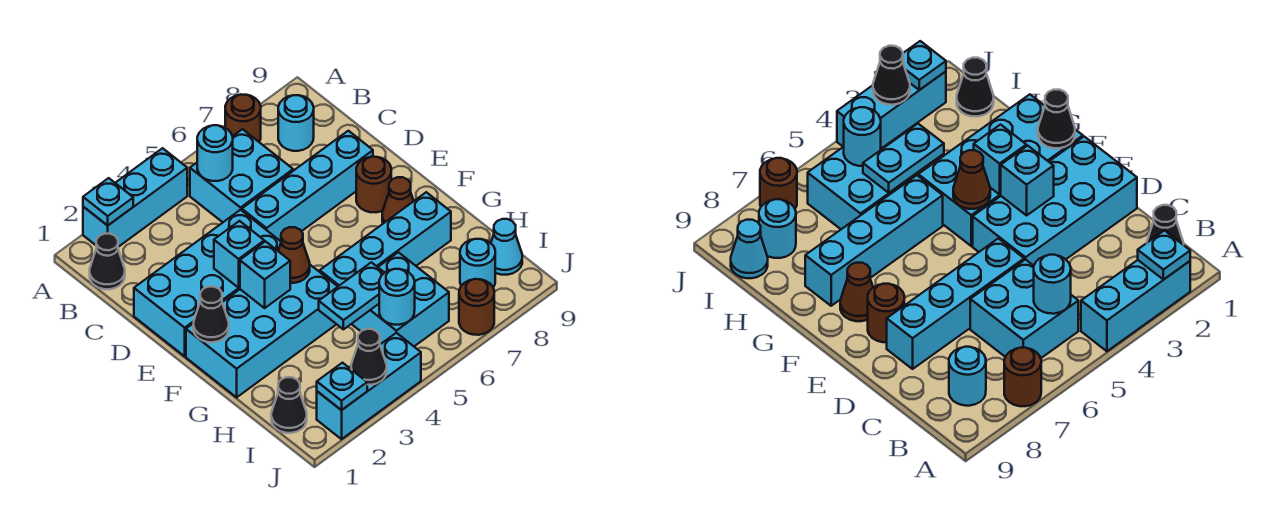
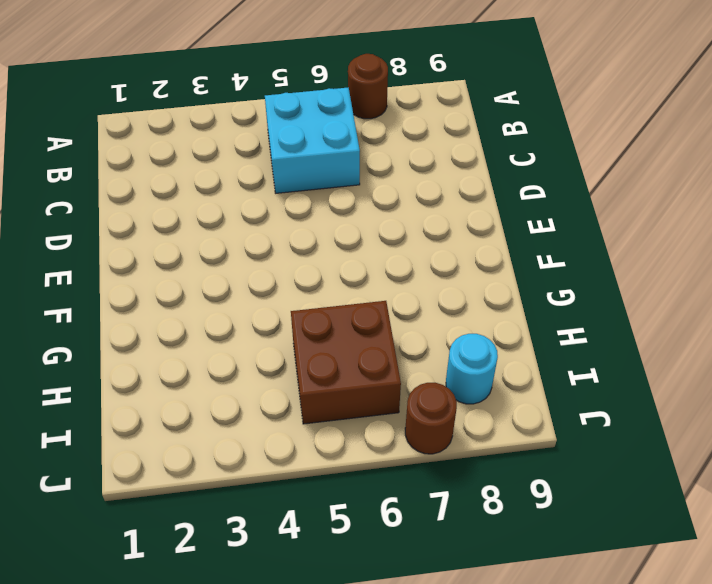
brown 2x2 brick [291,301,401,424] -> cyan 2x2 brick [352,252,449,346]
none -> cyan 1x3 brick [83,148,187,247]
none -> black 1x1 cone [90,234,125,289]
none -> cyan 1x1 round brick [278,95,314,151]

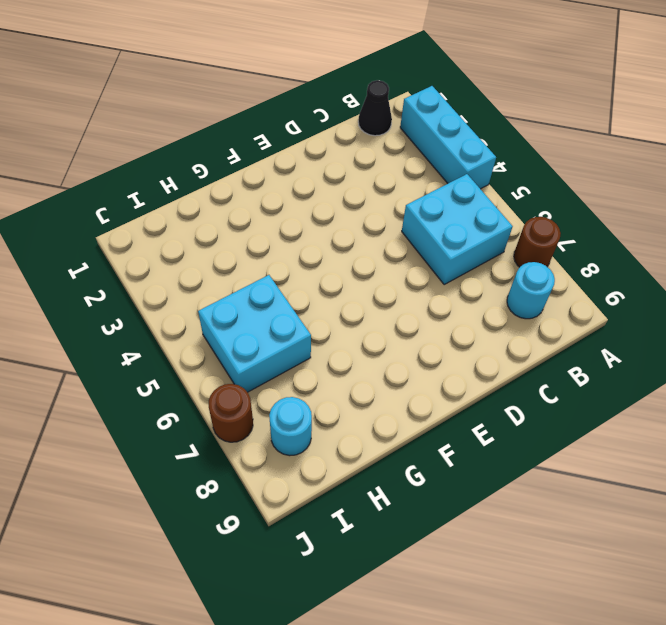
none -> cyan 2x4 brick [134,210,281,356]
none -> cyan 1x4 brick [242,131,373,241]
none -> brown 1x1 round brick [356,157,391,212]

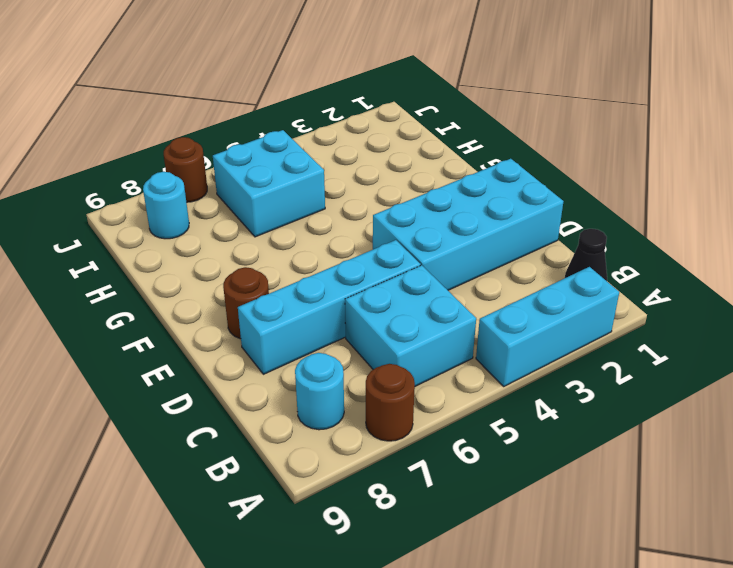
none -> cyan 2x4 brick [186,265,338,397]
none -> brown 1x1 cone [382,177,413,223]
none -> cyan 1x4 brick [320,192,451,286]

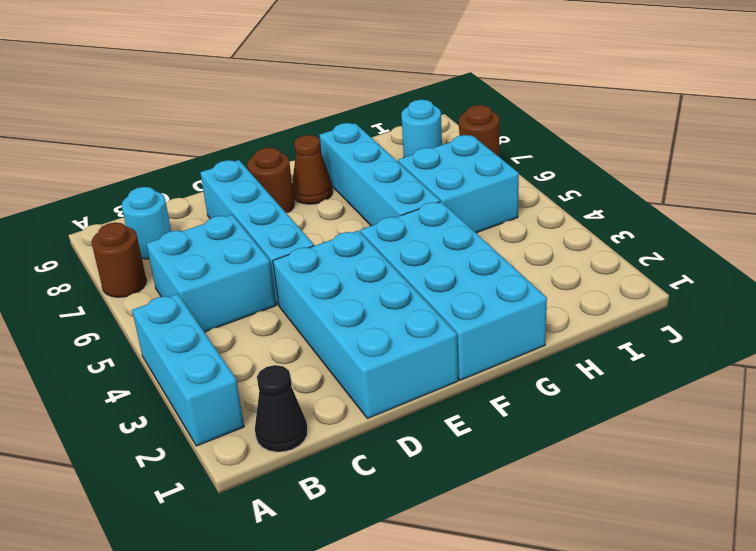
none -> black 1x1 cone [271,377,307,433]
none -> cyan 1x1 cone [491,219,522,275]
none -> cyan 1x3 brick [317,333,421,439]

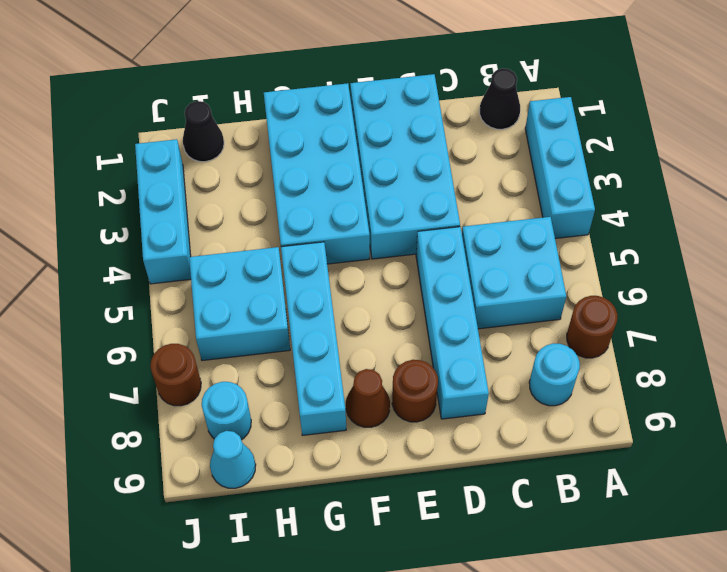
none -> cyan 1x1 plate [83,178,133,225]
none -> cyan 1x1 round brick [197,125,233,181]
none -> cyan 1x1 brick [214,221,264,288]

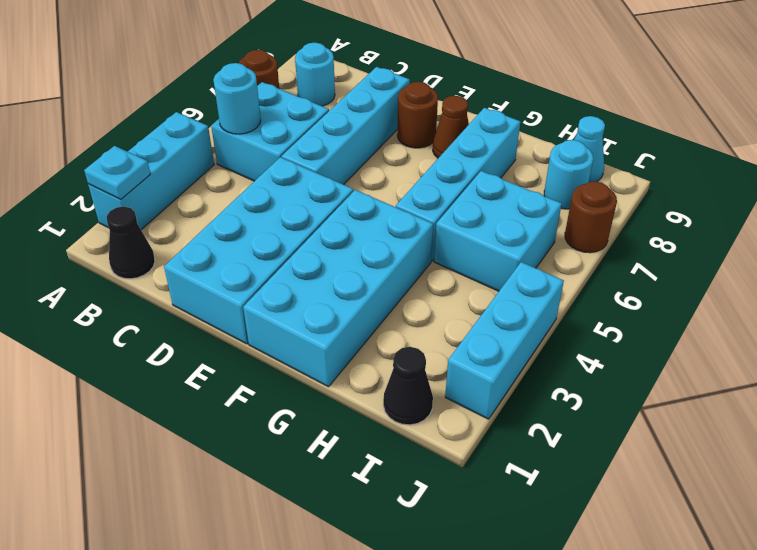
none -> cyan 1x1 brick [214,221,264,288]
none -> black 1x1 cone [193,287,229,342]
none -> cyan 1x1 brick [240,242,290,308]

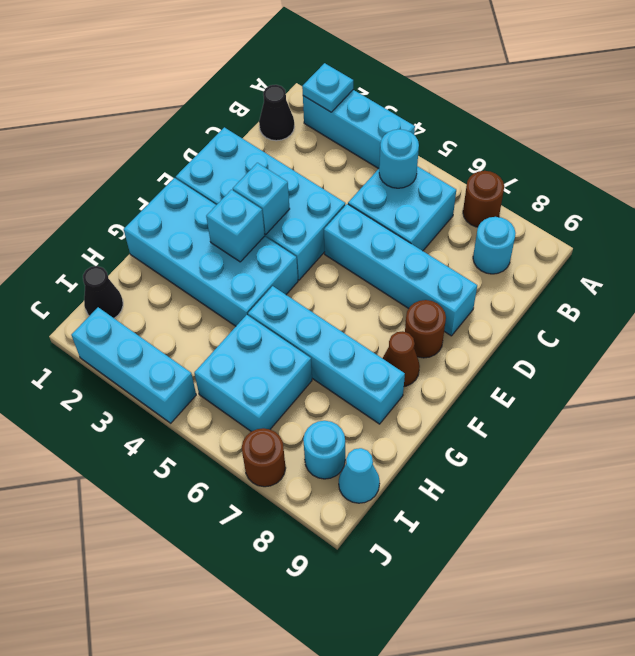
none -> black 1x1 cone [193,287,229,342]
none -> brown 1x1 cone [278,227,310,283]
none -> cyan 1x2 plate [319,262,384,329]

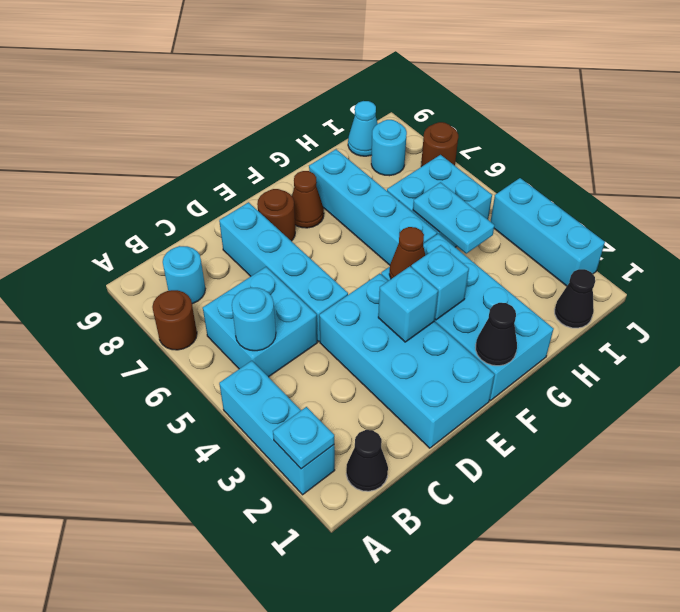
none -> cyan 1x1 round brick [379,269,415,325]
none -> cyan 1x1 plate [317,363,367,410]
none -> black 1x1 cone [351,329,387,385]

